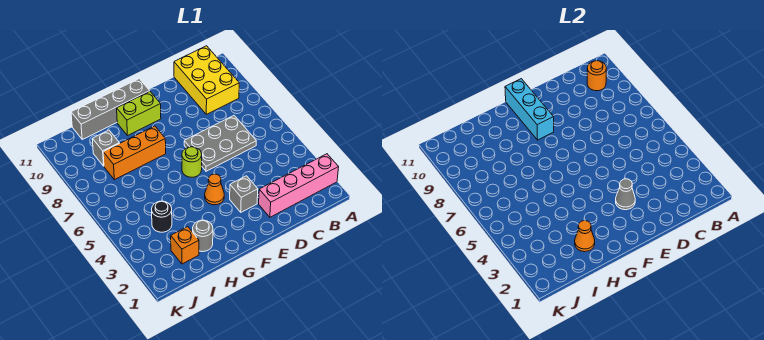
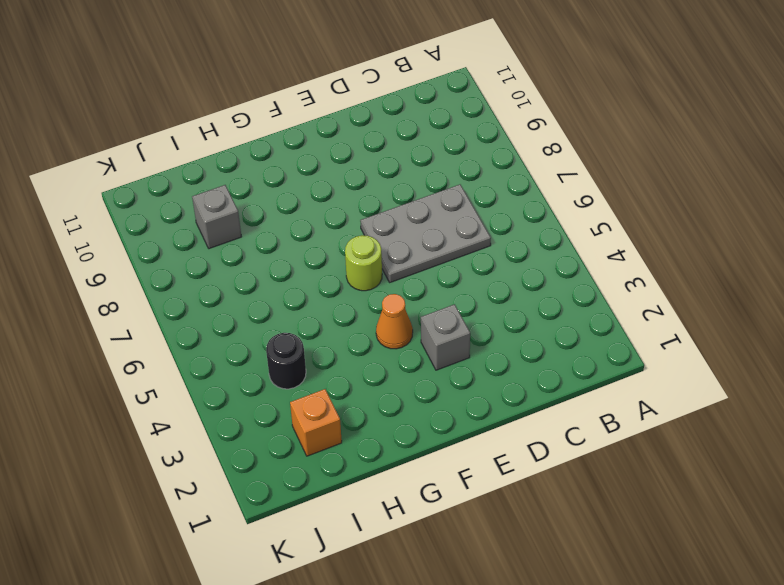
none -> pink 1x4 brick [259,154,339,217]
none -> yellow 2x3 brick [174,46,239,114]
none -> lime 1x2 brick [117,92,161,135]

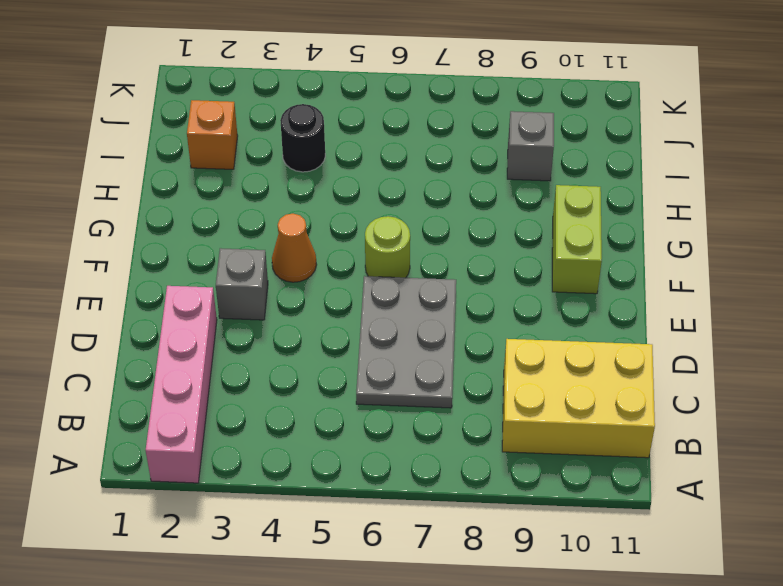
none -> grey 1x4 brick [71,79,150,139]
none -> orange 1x3 brick [103,126,166,180]
none -> grey 1x1 round brick [193,220,213,252]

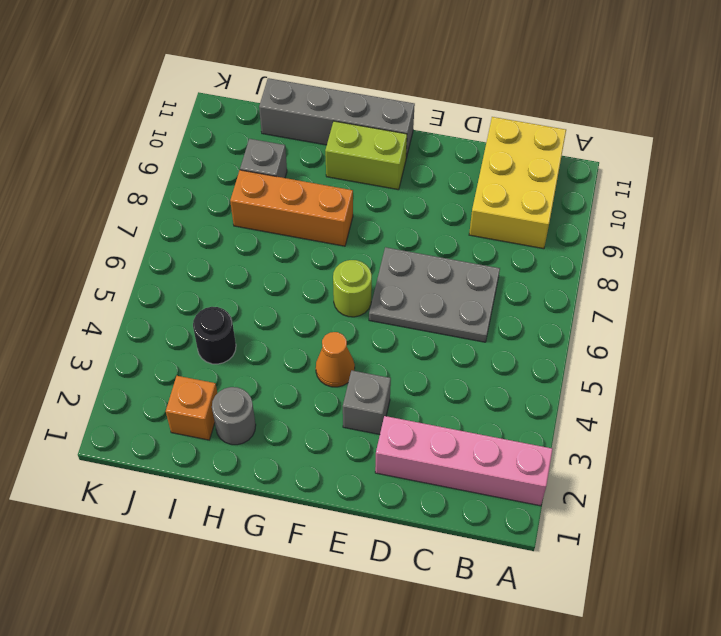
none -> orange 1x1 round brick [587,61,606,91]
none -> grey 1x1 cone [616,179,635,210]
none -> cyan 1x3 brick [505,79,554,140]

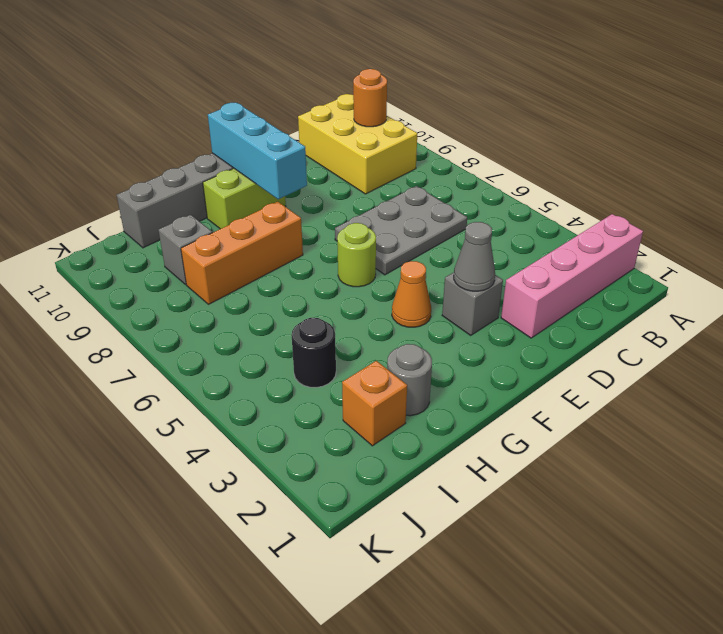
none -> orange 1x1 cone [575,221,595,252]

